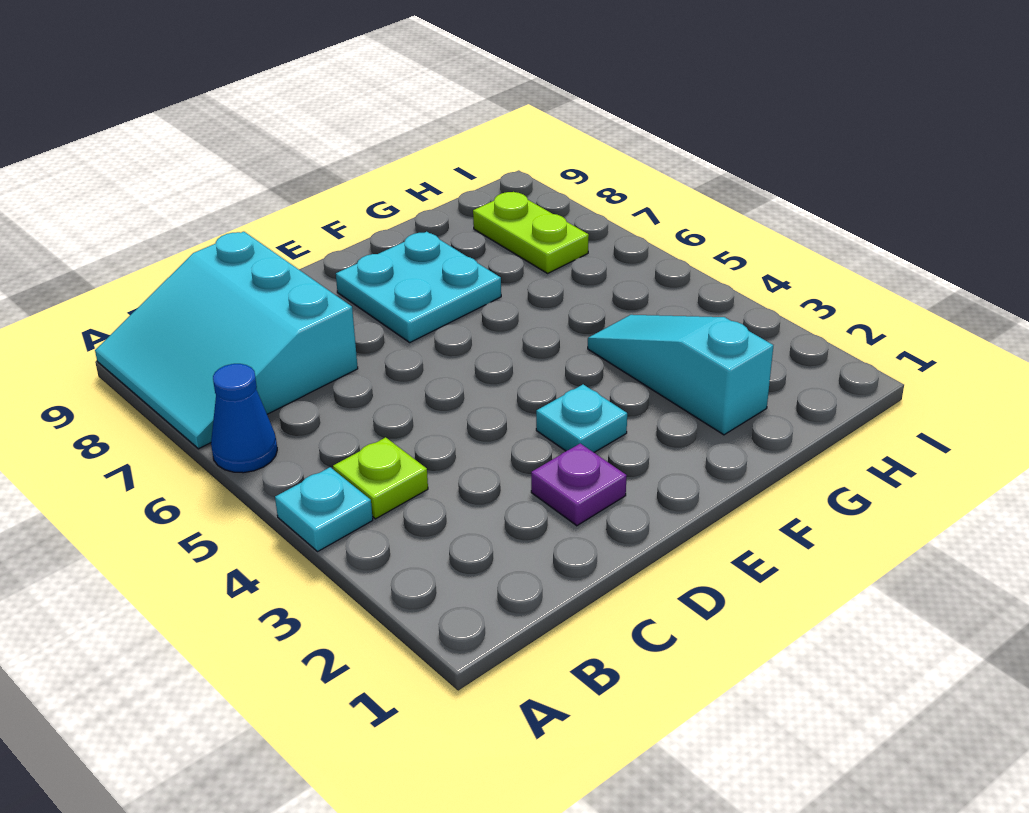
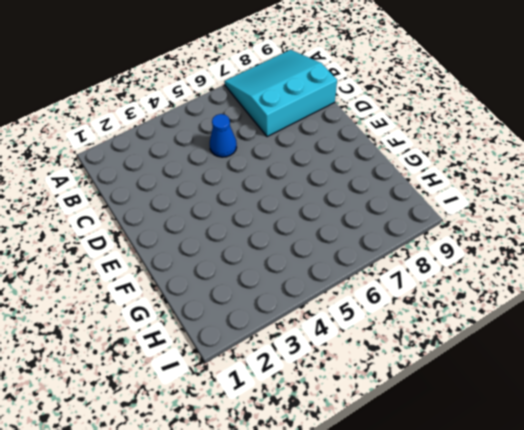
blue 1x1 cone [210,114,237,157] -> blue 1x1 cone moved to [211,364,277,473]
none -> cyan 1x1 plate [275,467,373,551]
none -> lime 1x1 plate [333,437,428,519]

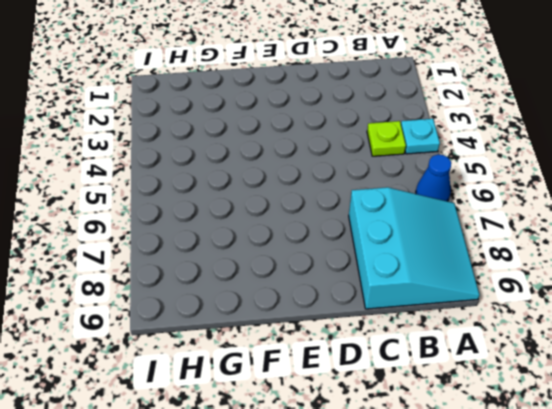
none -> purple 1x1 plate [531,443,627,526]
none -> cyan 1x1 plate [536,384,627,453]

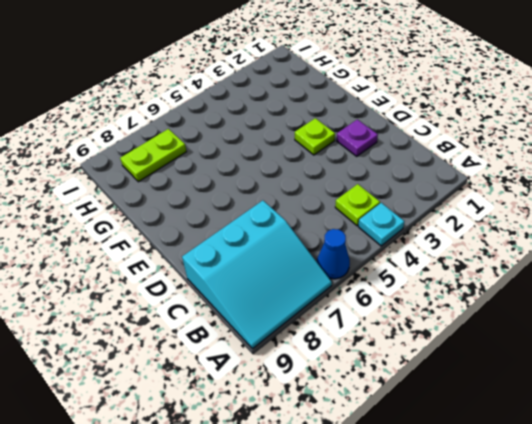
lime 1x1 plate [295,118,335,155] -> cyan 1x1 plate [536,384,627,453]
none -> cyan 2x2 plate [336,232,501,342]
none -> cyan 1x3 slope [588,315,773,435]

